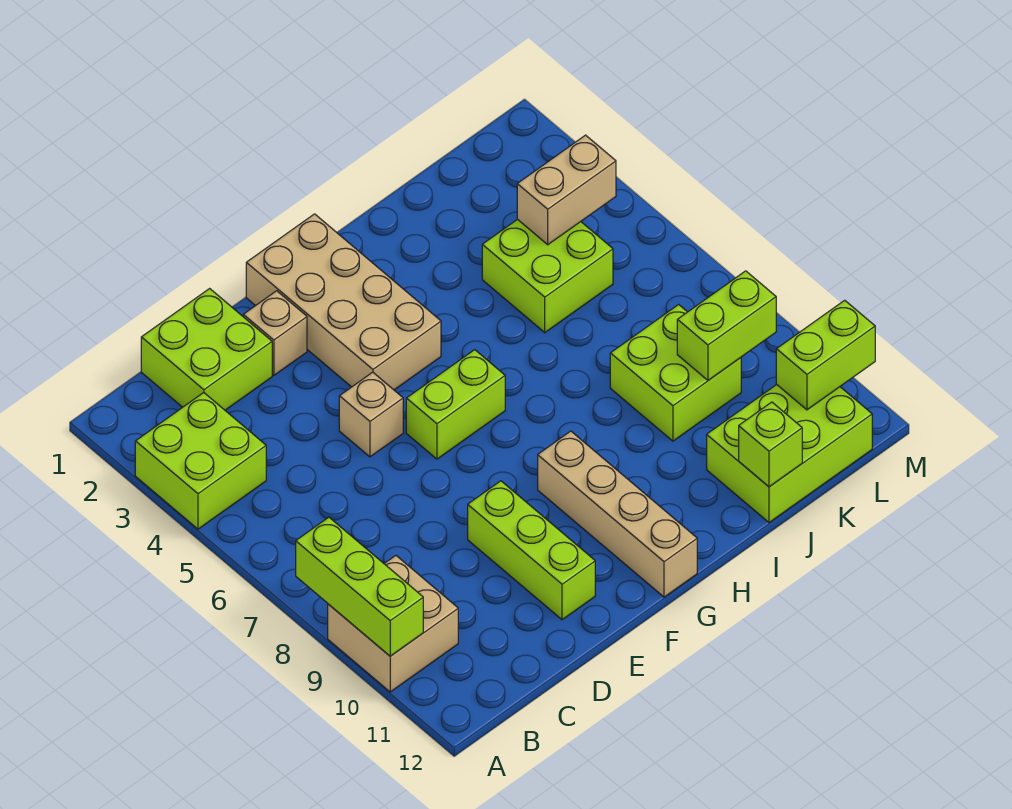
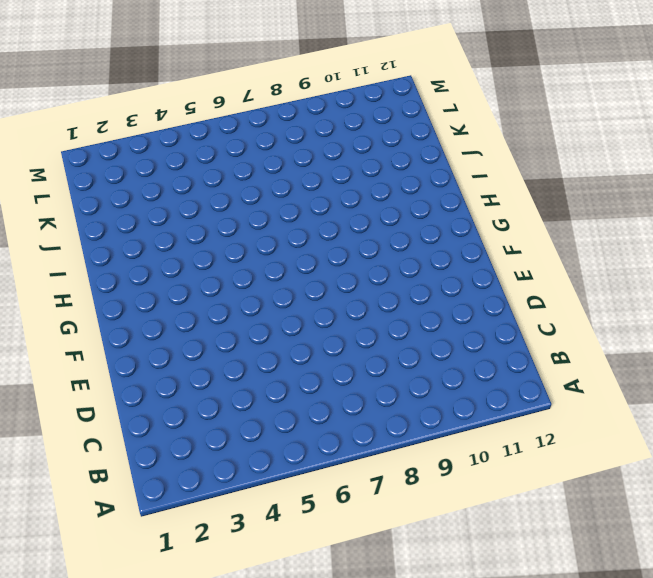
none -> lime 2x2 brick [135,393,266,529]
none -> tan 2x2 brick [328,556,458,692]
none -> lime 2x2 brick [141,289,272,410]

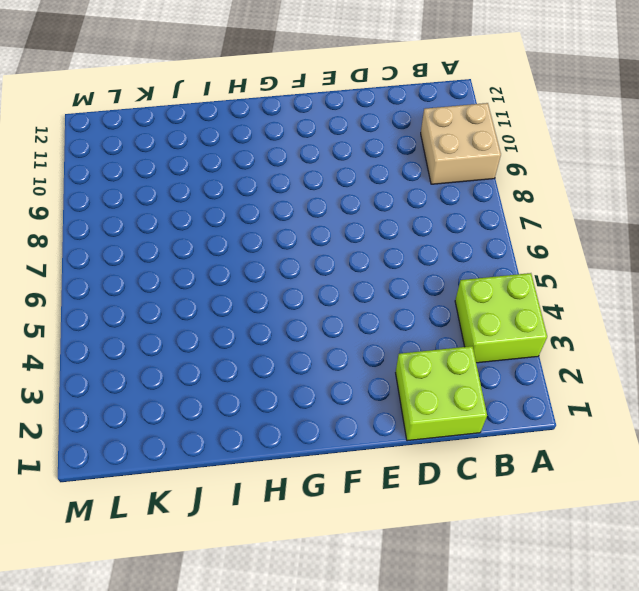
none -> tan 1x1 brick [243,291,307,375]
none -> tan 1x1 brick [339,372,403,457]
none -> lime 1x3 brick [468,481,595,620]

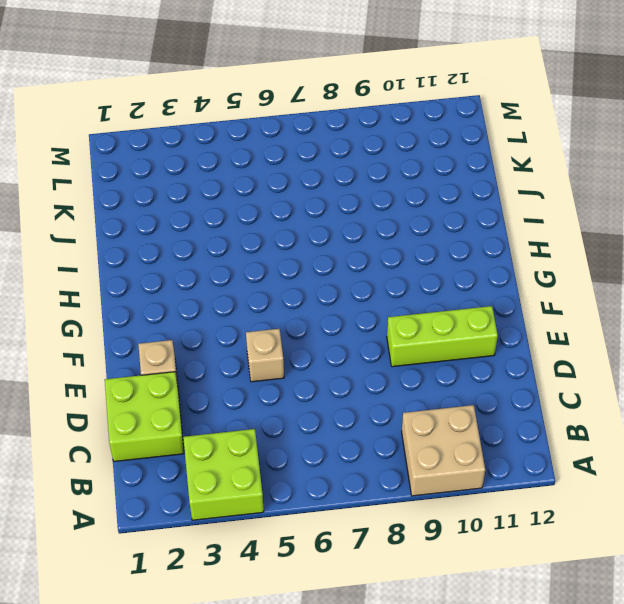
none -> tan 2x4 brick [246,214,441,390]
none -> lime 1x2 brick [406,350,505,459]
none -> tan 1x4 brick [538,431,697,597]

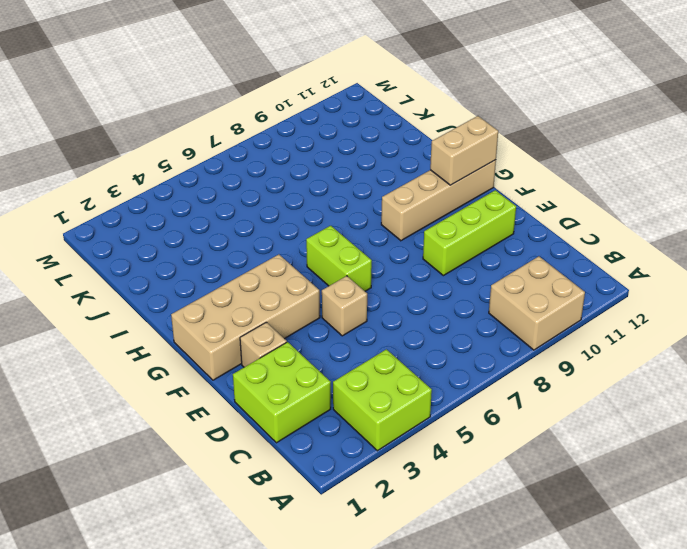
tan 1x2 brick [430,116,498,185] -> tan 1x2 brick turned to [517,135,616,245]
none -> lime 2x2 brick [482,219,613,333]
none -> lime 2x2 brick [610,305,741,441]
none -> lime 2x3 brick [707,385,872,523]

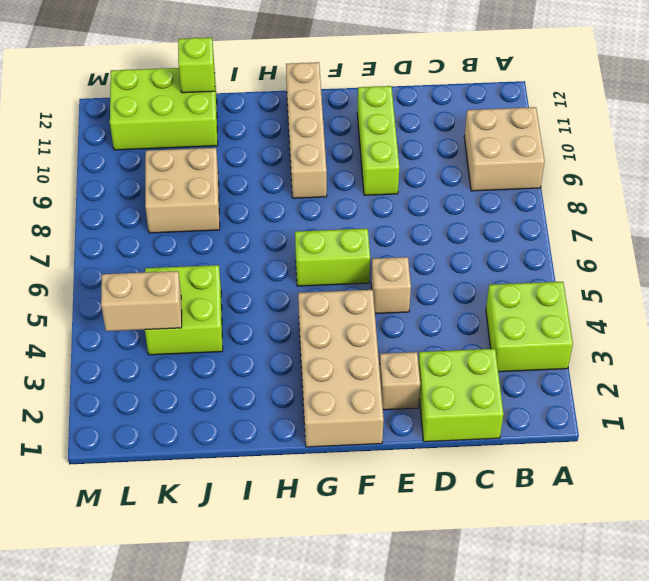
tan 2x2 brick [145,148,220,233] -> lime 2x2 brick [610,305,741,441]
none -> lime 1x3 brick [296,517,423,656]
none -> lime 1x2 brick [677,271,776,380]
none -> lime 1x2 brick [776,300,875,410]

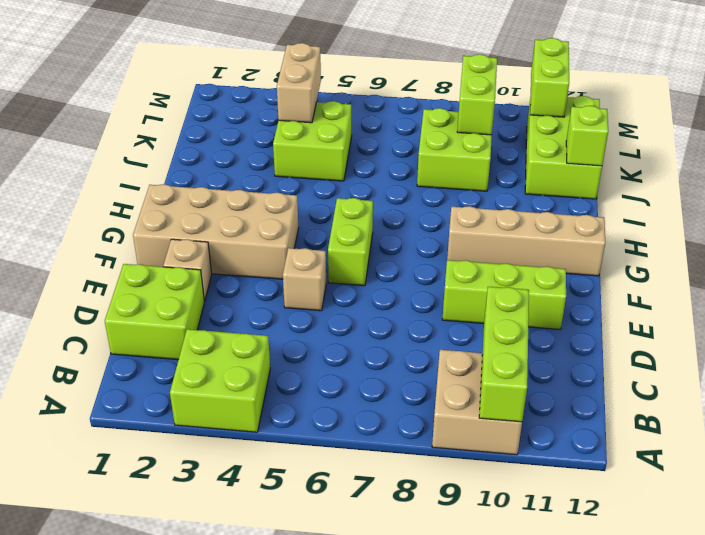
lime 1x3 brick [479,287,529,422] -> lime 1x3 brick turned to [296,517,423,656]

